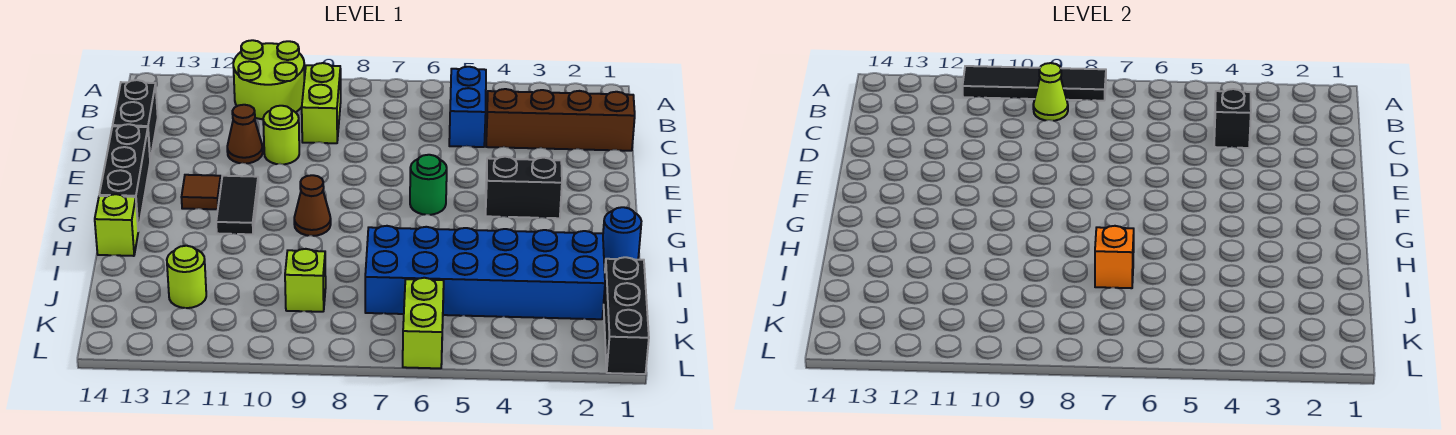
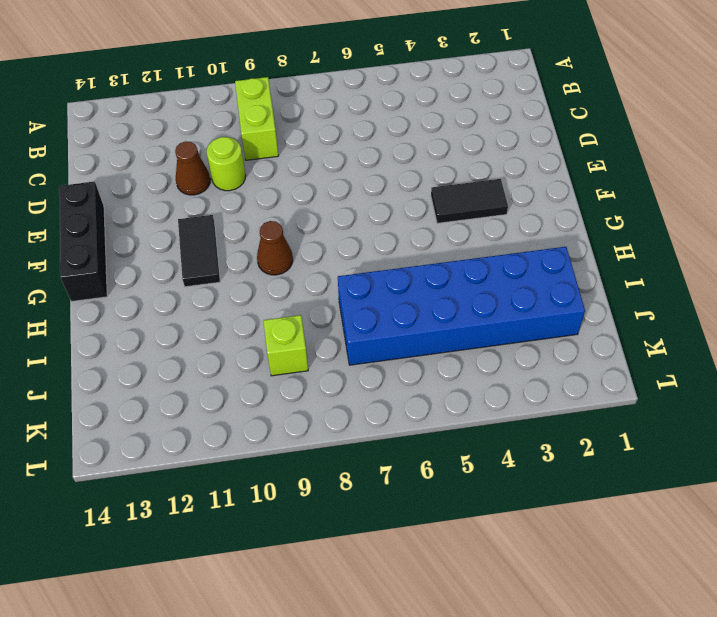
black 1x2 tile [431,179,508,223] -> black 1x2 brick [486,157,562,218]
none -> lime 2x2 round brick [233,40,304,119]
none -> blue 1x2 brick [449,67,486,147]
none -> brown 1x4 brick [486,89,635,151]

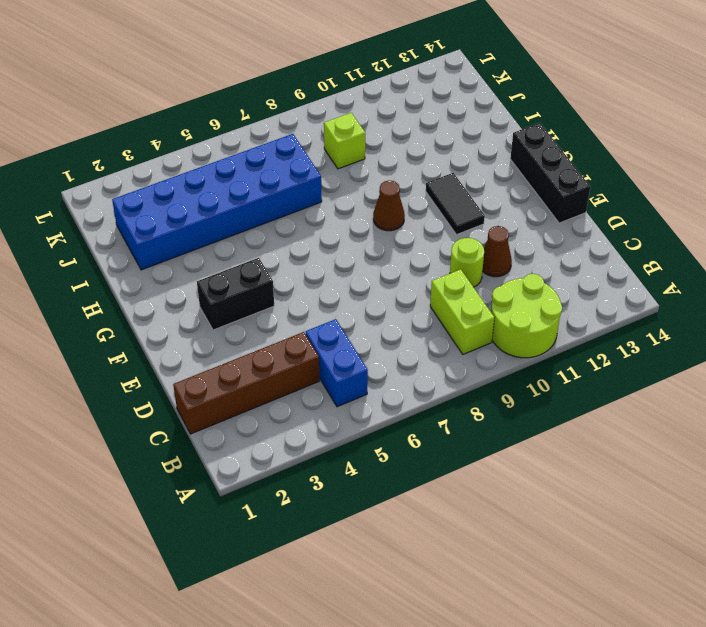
none -> black 1x2 brick [113,80,158,160]
none -> green 1x1 round brick [410,155,447,215]
none -> brown 1x1 tile [181,175,221,209]

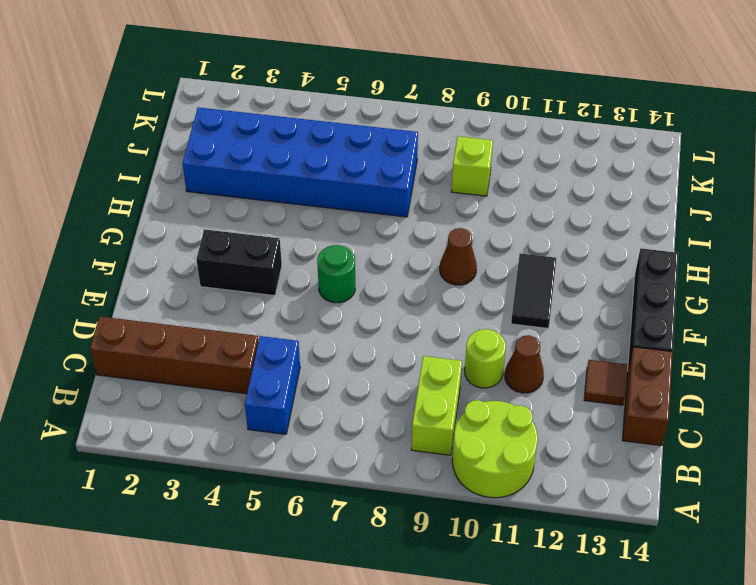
brown 1x2 brick [622,347,673,446] -> black 1x2 brick [113,80,158,160]
brown 1x1 tile [584,360,627,405] -> brown 1x1 tile moved to [181,175,221,209]
none -> blue 1x1 round brick [603,207,641,264]
none -> lime 1x1 brick [95,194,138,256]
none -> black 1x3 brick [604,257,649,374]

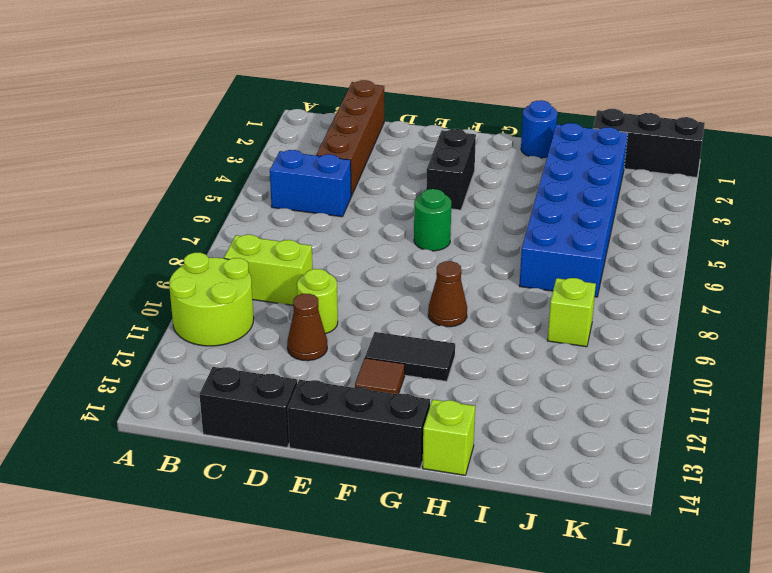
none -> lime 1x1 round brick [167,246,206,308]
none -> lime 1x2 brick [403,278,444,368]
none -> black 1x4 tile [962,66,1106,101]

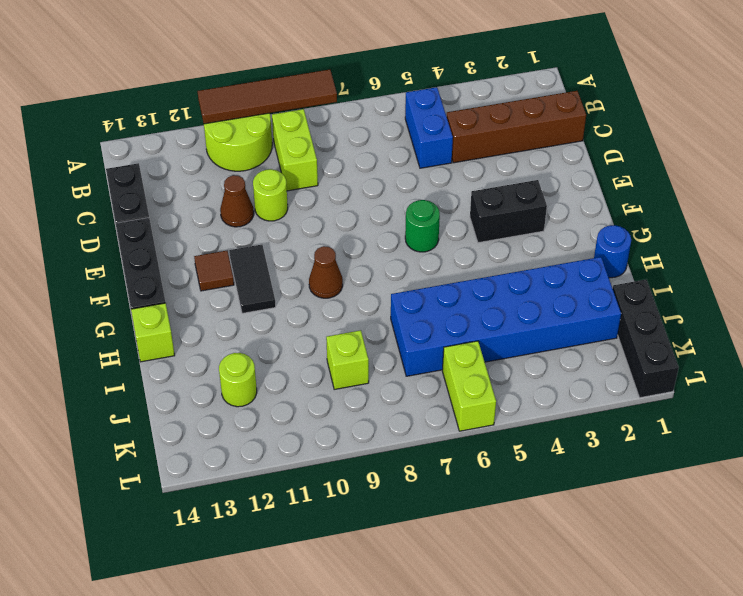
brown 1x4 tile [198,69,337,124] -> black 1x4 tile [962,66,1106,101]
none -> lime 1x1 cone [1033,63,1068,121]
none -> black 1x1 brick [1214,89,1251,148]
none -> orange 1x1 brick [1095,226,1134,288]

